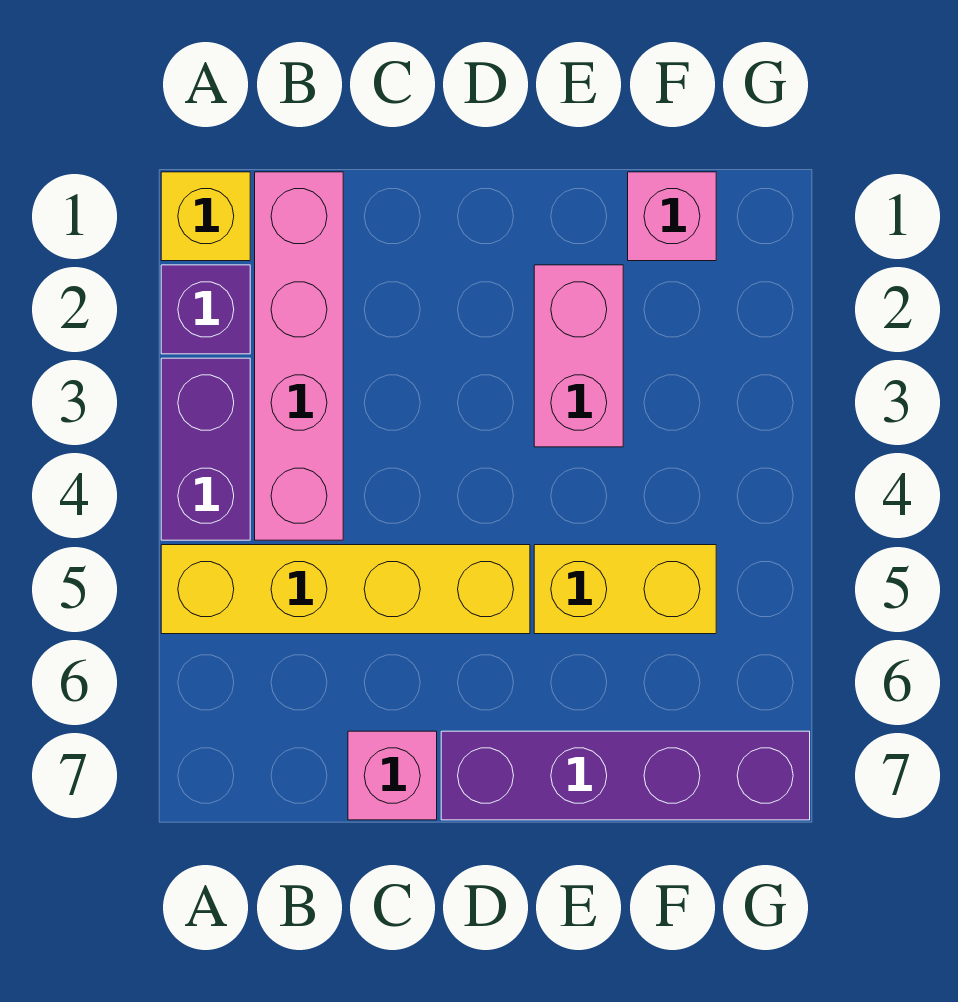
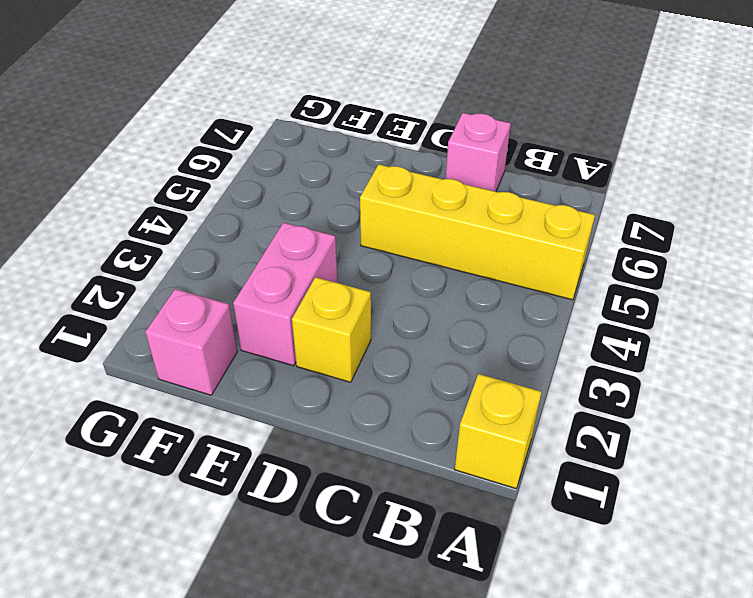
yellow 1x1 brick [292,277,371,382] -> none
none -> purple 1x1 brick [161,265,250,354]
none -> purple 1x2 brick [161,358,250,540]

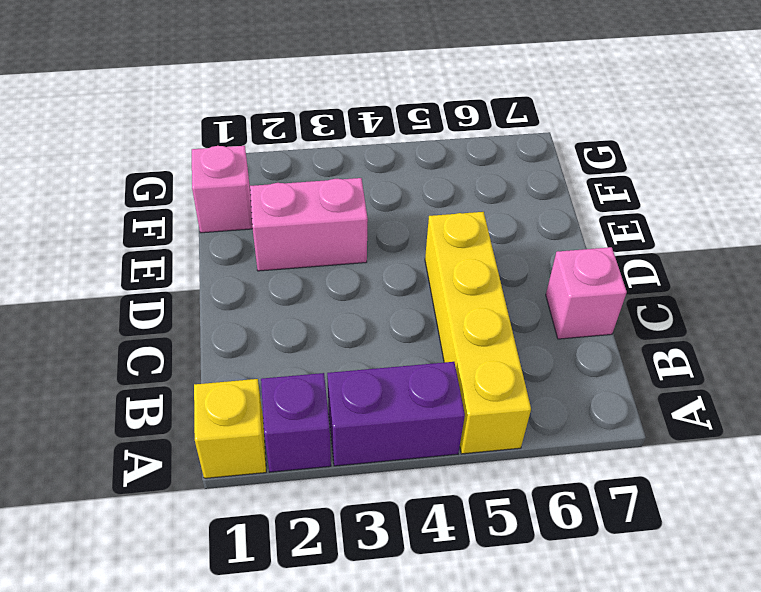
none -> pink 1x4 brick [255,172,343,540]
none -> purple 1x4 brick [441,731,810,820]

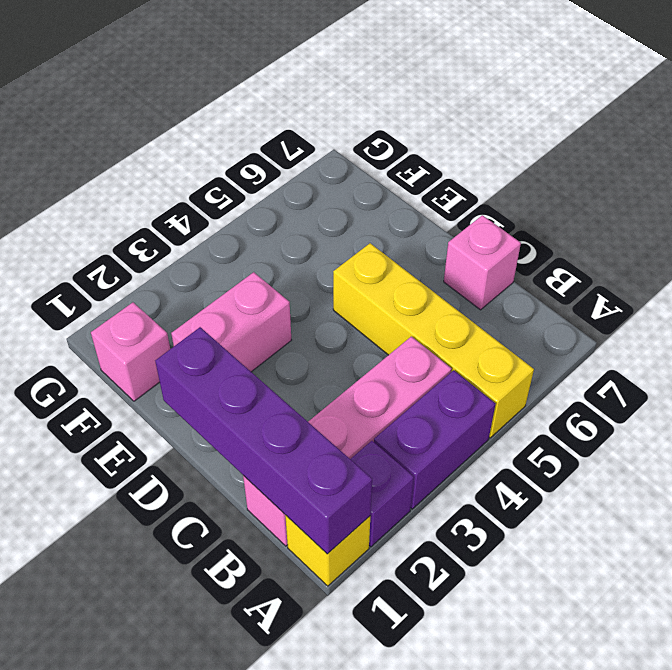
purple 1x4 brick [155,327,372,554] -> purple 1x4 brick moved to [441,731,810,820]
none -> yellow 1x2 brick [534,545,716,634]

